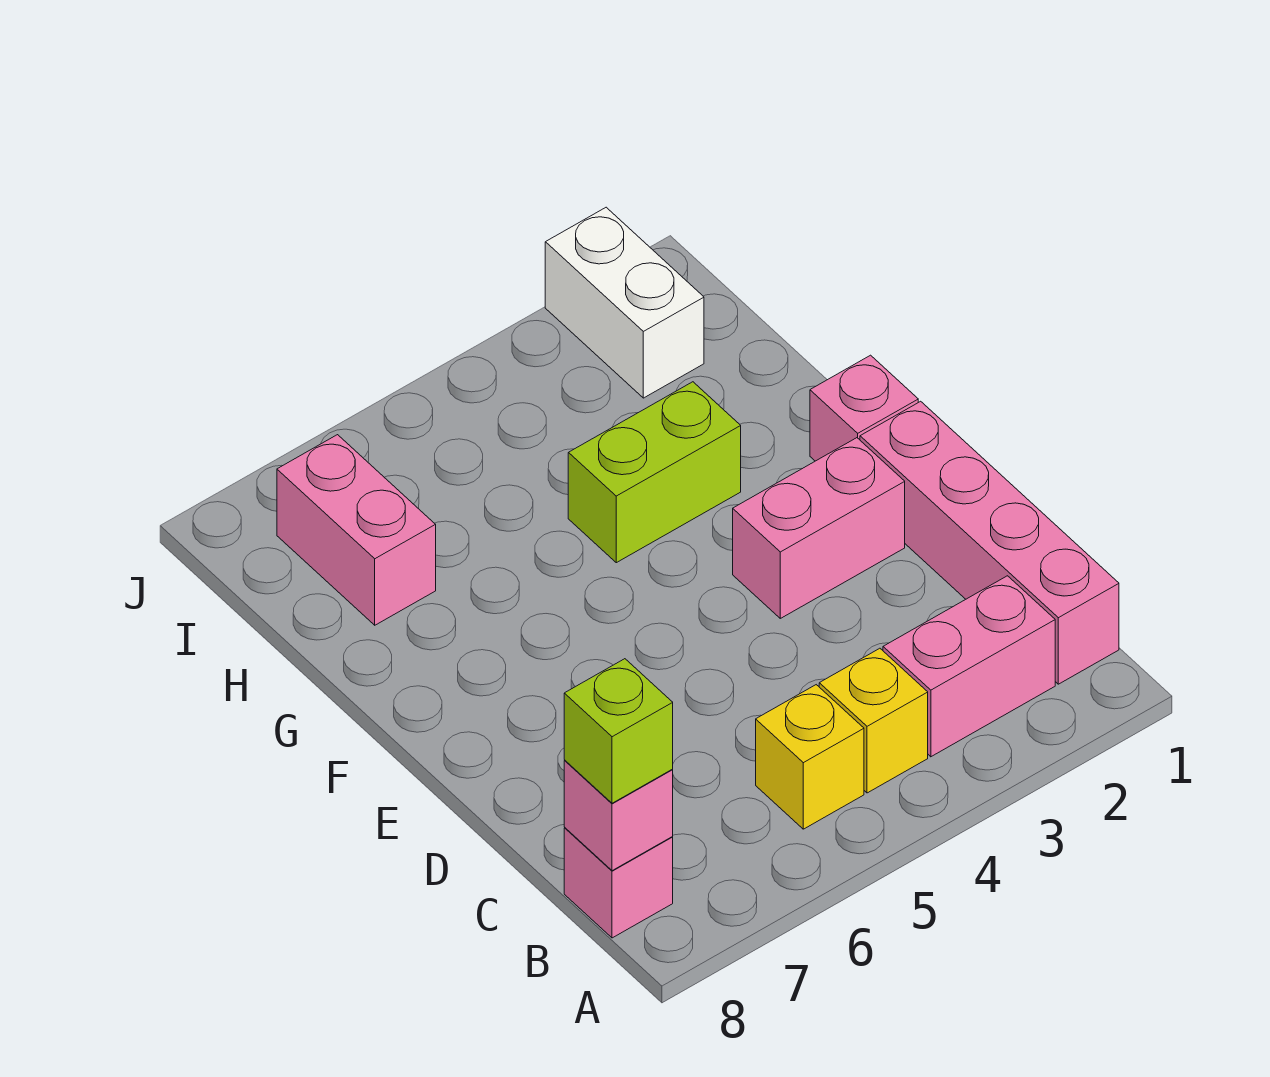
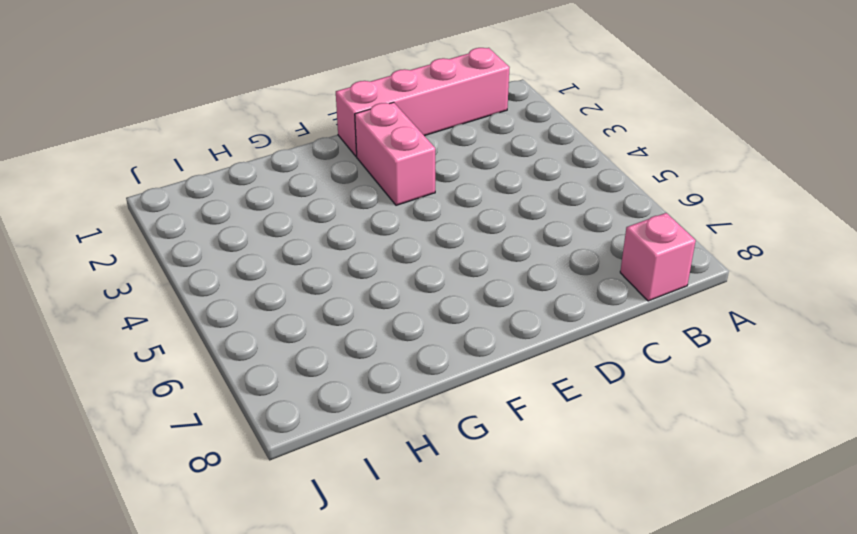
none -> pink 1x2 brick [883,576,1055,757]
none -> yellow 1x1 brick [819,648,928,793]
none -> yellow 1x1 brick [756,685,864,829]

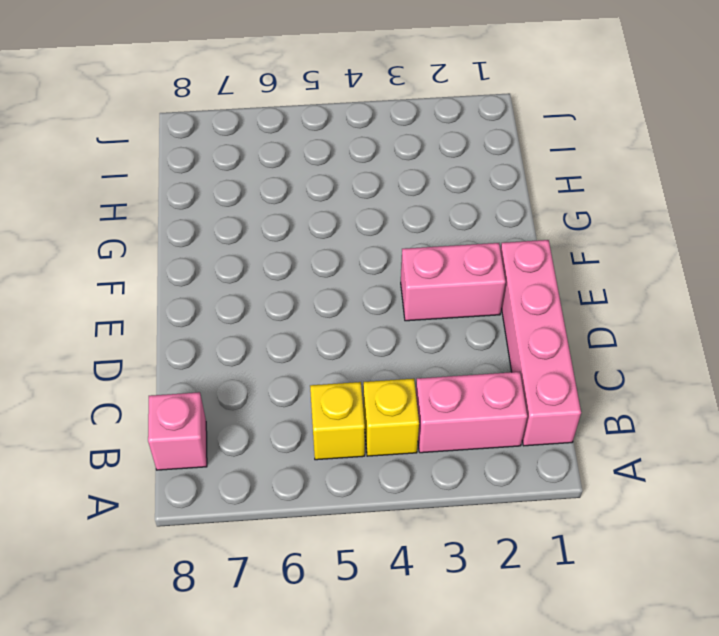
none -> pink 1x1 brick [810,355,918,461]
none -> lime 1x2 brick [568,382,741,563]
none -> pink 1x2 brick [277,435,436,625]

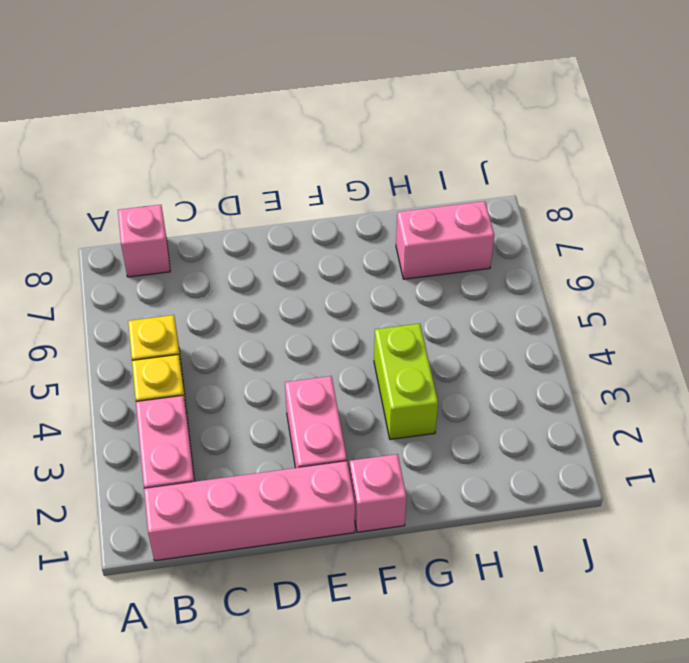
none -> white 1x2 brick [545,207,704,398]
none -> pink 1x1 brick [564,761,673,871]
none -> lime 1x1 brick [564,659,673,803]

